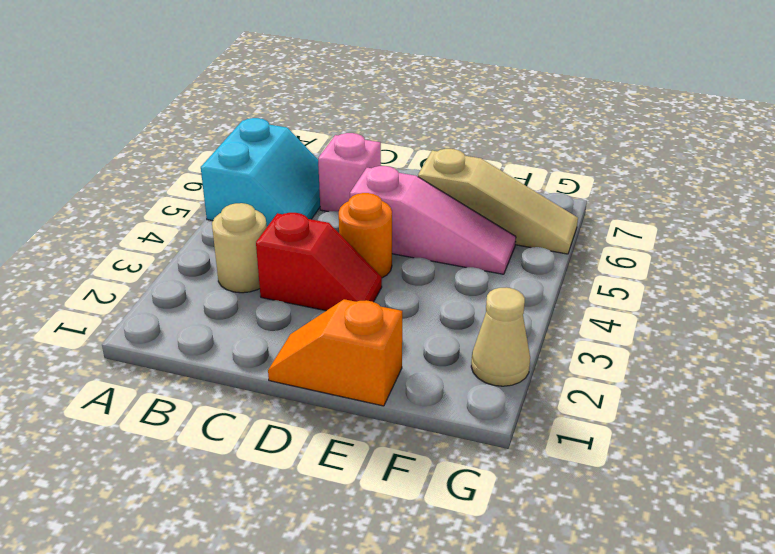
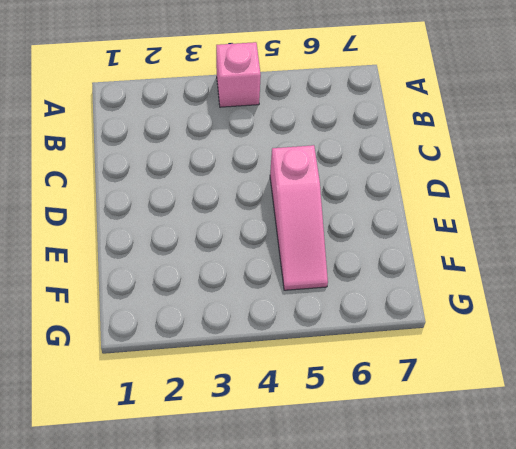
pink 1x1 brick [216,42,261,107] -> pink 1x1 brick moved to [318,133,381,212]
none -> cyan 2x2 slope [201,118,320,226]
none -> tan 1x1 round brick [212,203,267,293]

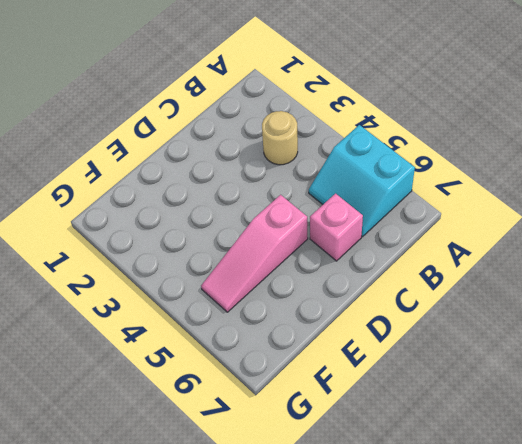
none -> red 1x2 slope [256,213,382,311]
none -> orange 1x2 slope [268,299,402,406]

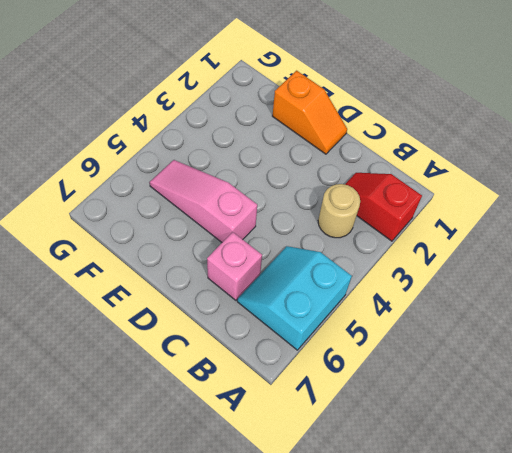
red 1x2 slope [345,173,422,241] -> red 1x2 slope moved to [256,213,382,311]
none -> orange 1x1 round brick [339,193,392,278]
none -> tan 1x3 slope [418,149,578,254]

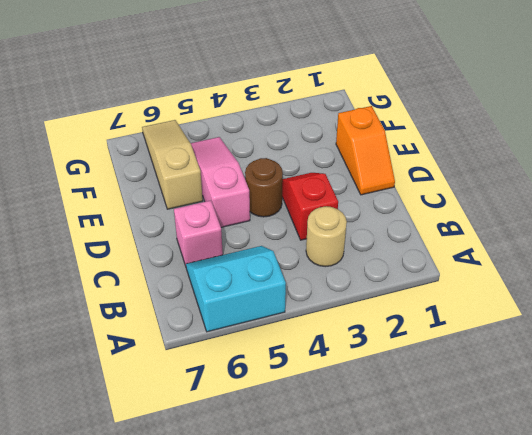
brown 1x1 round brick [245,158,283,217] -> orange 1x1 round brick [339,193,392,278]
none -> tan 1x1 cone [471,287,530,386]

